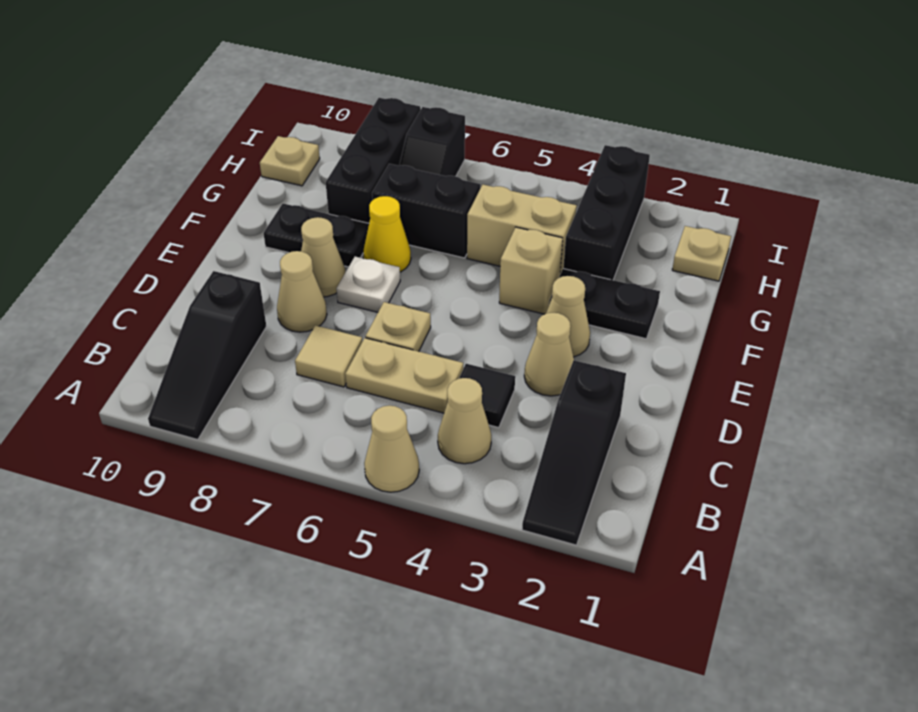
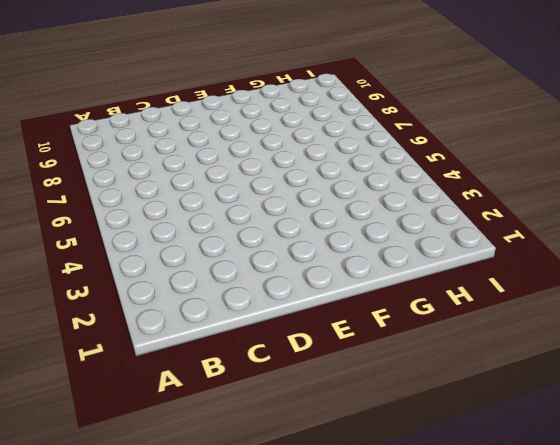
none -> black 1x3 slope [522,360,626,545]
none -> tan 1x1 cone [364,405,419,492]
none -> black 1x3 slope [148,271,266,440]

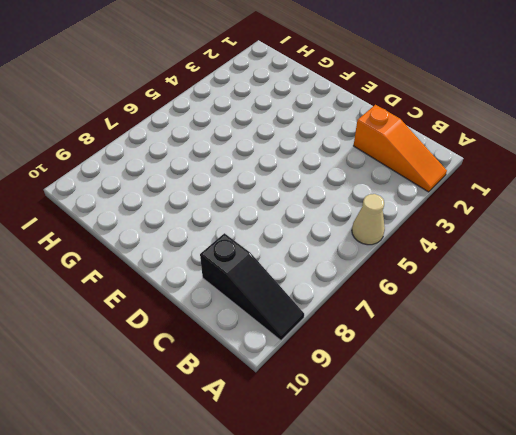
orange 1x3 slope [354,105,447,192] -> black 1x3 slope [522,360,626,545]
none -> tan 1x1 cone [438,378,491,464]
none -> black 1x1 tile [459,364,515,428]
none -> tan 1x2 plate [345,338,463,413]

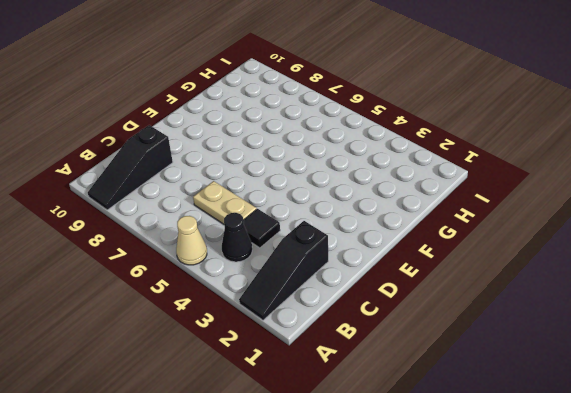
black 1x1 cone [222,213,252,262] -> tan 1x1 cone [438,378,491,464]
none -> tan 1x1 tile [295,325,362,387]
none -> tan 1x1 cone [524,313,574,396]
none -> tan 1x1 plate [365,302,431,351]

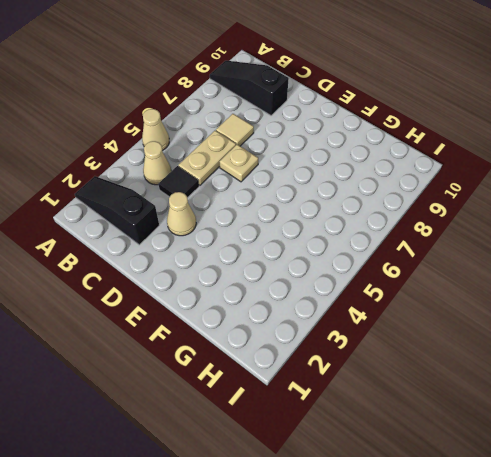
none -> tan 1x1 cone [277,251,327,332]
none -> tan 1x1 cone [546,276,590,357]
none -> white 1x1 plate [336,257,400,312]

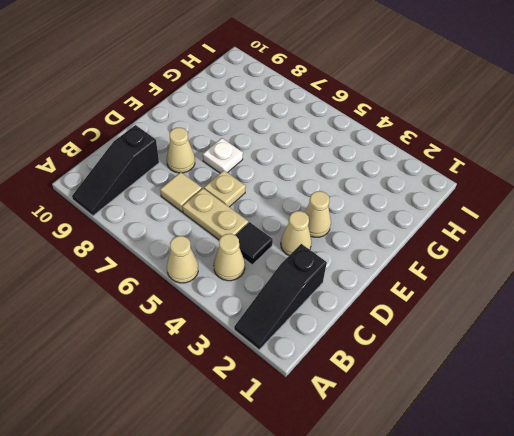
none -> tan 1x1 cone [301,217,345,297]
none -> black 1x2 plate [549,269,660,339]
none -> tan 1x1 brick [499,227,563,314]

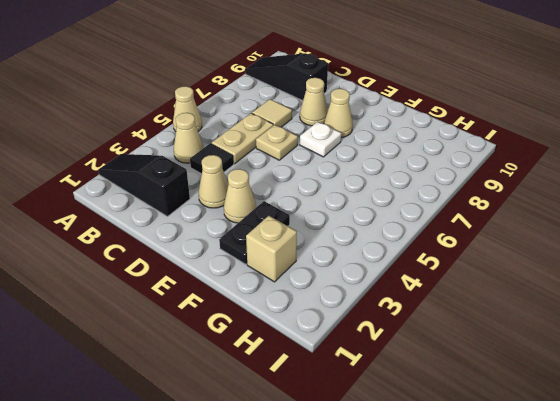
tan 1x1 brick [246,216,297,282] -> tan 1x1 brick moved to [499,227,563,314]
none -> yellow 1x1 cone [363,196,411,272]
none -> black 1x2 plate [264,204,369,267]
none -> black 1x3 brick [563,145,650,280]

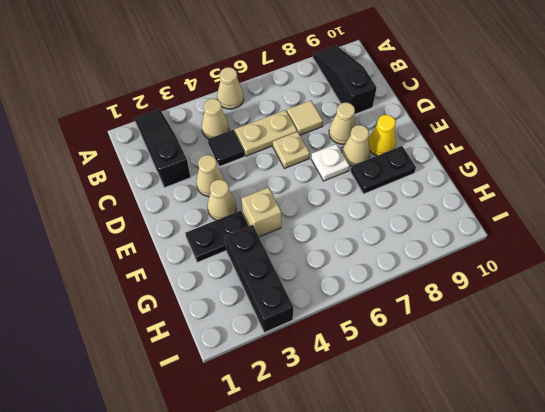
yellow 1x1 cone [368,115,396,156] -> yellow 1x1 cone moved to [363,196,411,272]
none -> tan 1x2 brick [467,185,577,274]
none -> black 1x2 brick [372,164,480,258]
none -> black 1x3 brick [326,98,421,223]

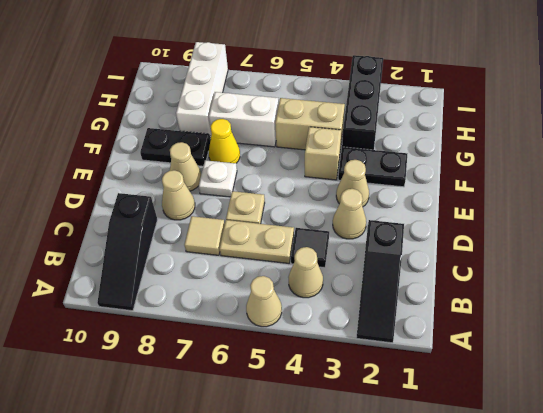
white 1x2 brick [209,92,279,147] -> black 1x2 brick [372,164,480,258]
white 1x3 brick [176,42,228,139] -> black 1x3 brick [326,98,421,223]
none -> tan 1x1 plate [672,226,731,281]
none -> black 1x2 slope [399,107,465,176]
none -> tan 1x1 plate [260,136,320,186]

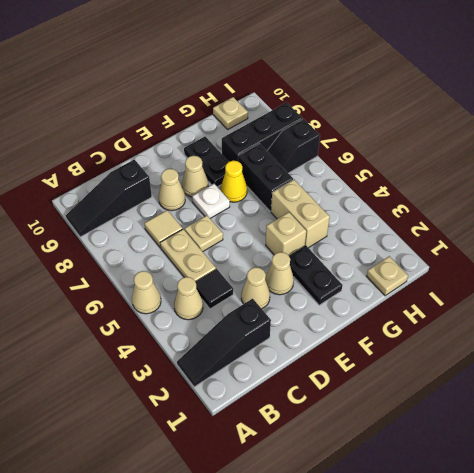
none -> black 1x3 brick [563,145,650,280]

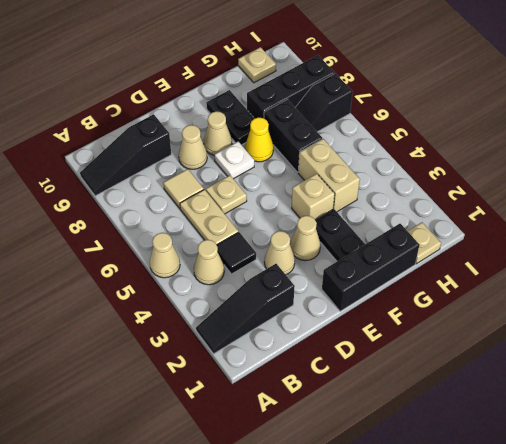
black 1x3 brick [322,224,420,311] -> black 1x3 brick moved to [563,145,650,280]

